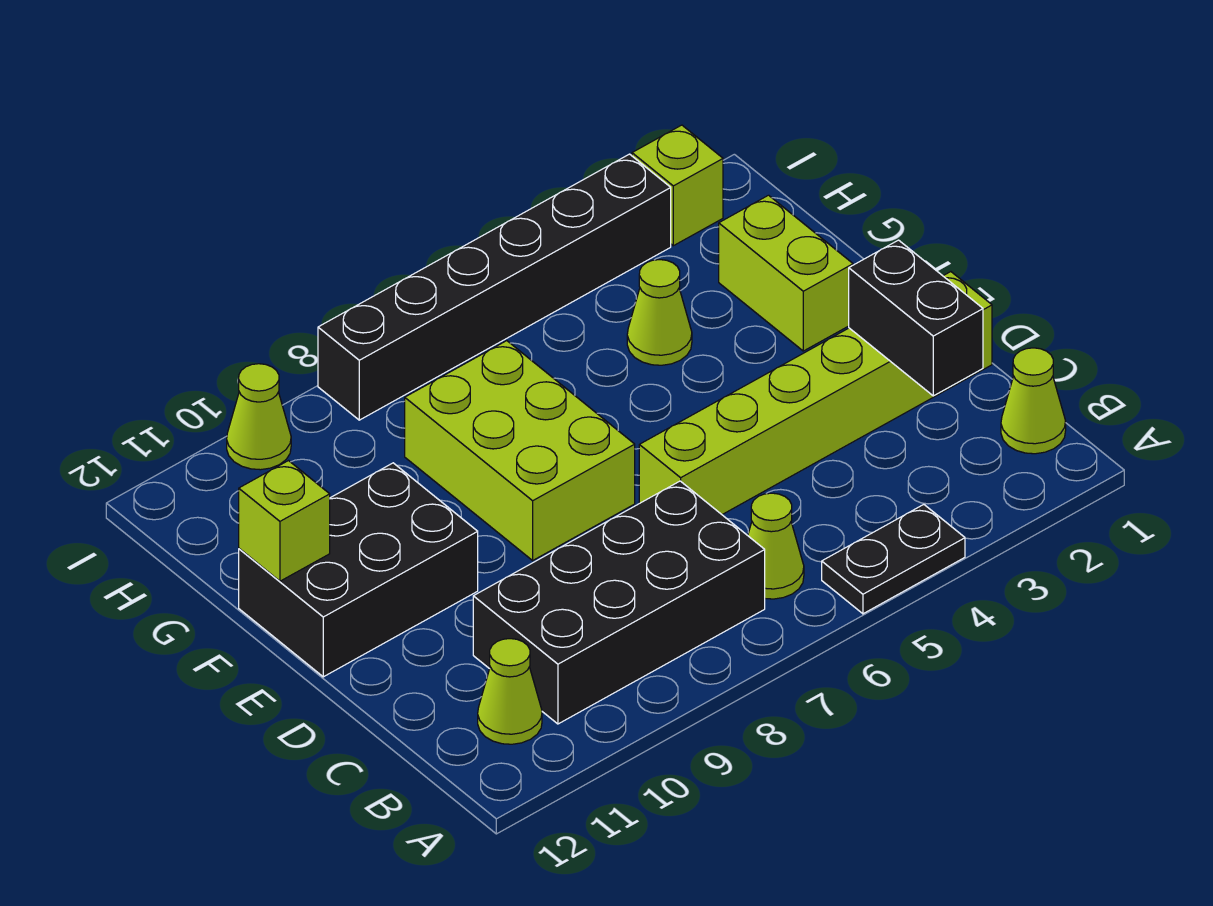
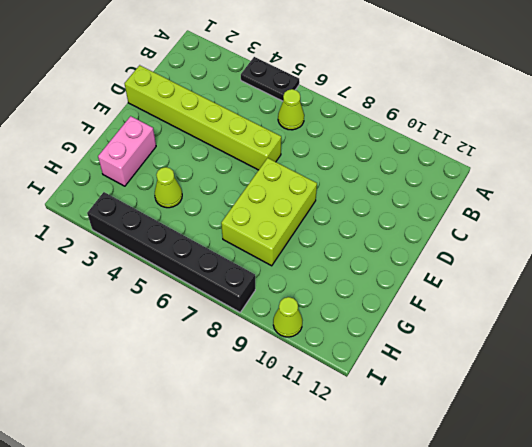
pink 1x2 brick [98,116,156,186] -> lime 1x2 brick [719,195,853,351]
none -> lime 1x1 cone [1001,348,1066,454]
none -> black 2x4 brick [473,481,765,724]
none -> lime 1x1 cone [478,639,542,744]

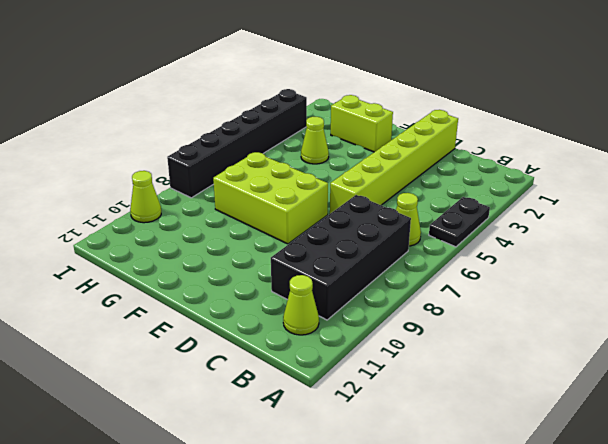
none -> lime 1x1 cone [1001,348,1066,454]
none -> black 2x3 brick [239,463,478,677]
none -> lime 1x1 brick [632,125,723,246]

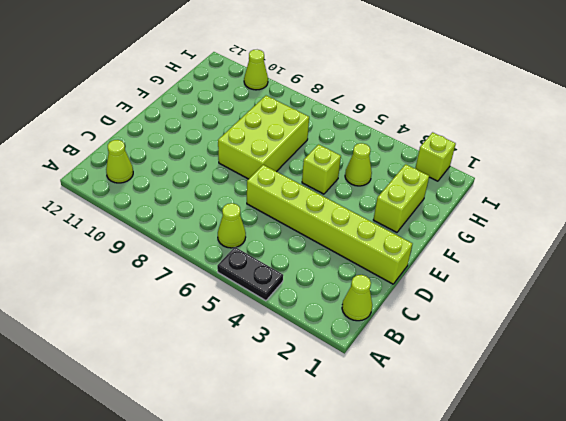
lime 1x1 brick [302,144,341,194] -> lime 1x1 brick moved to [239,461,330,581]
none -> black 2x4 brick [473,481,765,724]
none -> black 2x3 brick [239,463,478,677]
none -> black 1x6 brick [318,154,671,420]

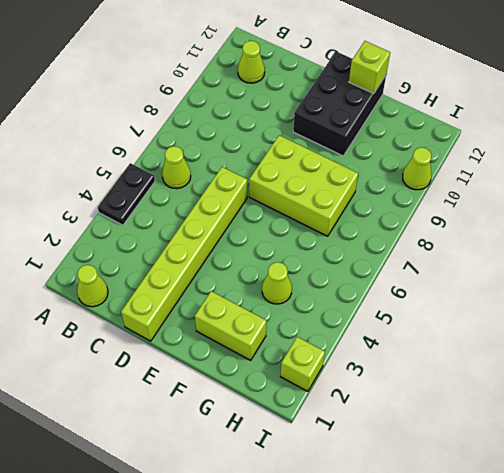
none -> black 2x4 brick [473,481,765,724]
none -> black 1x6 brick [318,154,671,420]
none -> black 1x2 brick [849,240,983,396]

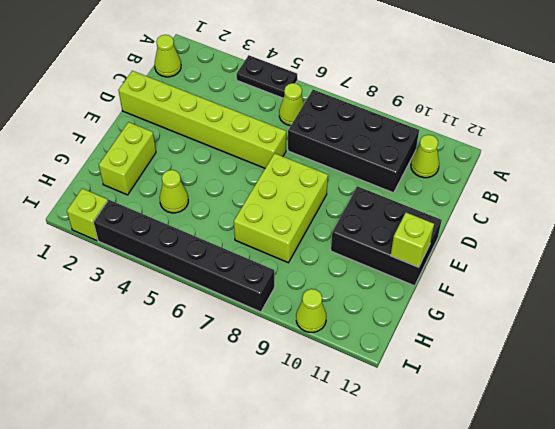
none -> black 1x2 brick [849,240,983,396]

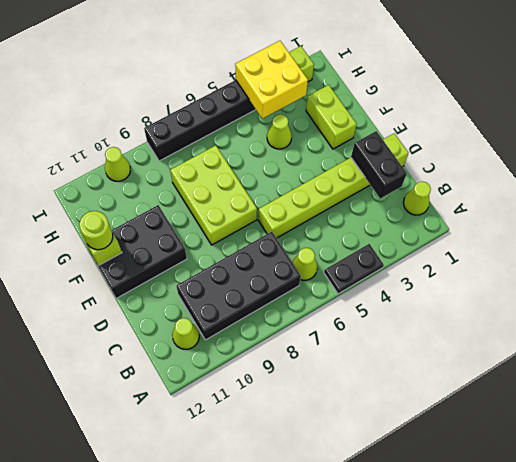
lime 1x1 round brick [79,211,113,250] -> none
yellow 2x2 brick [235,41,308,119] -> none

